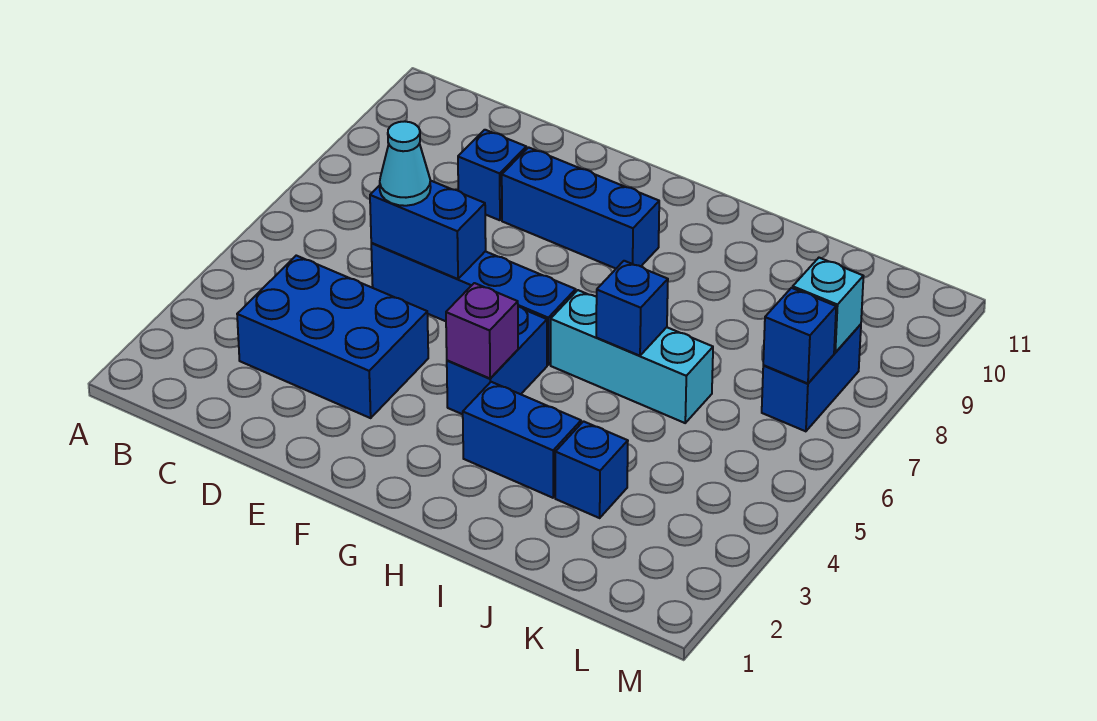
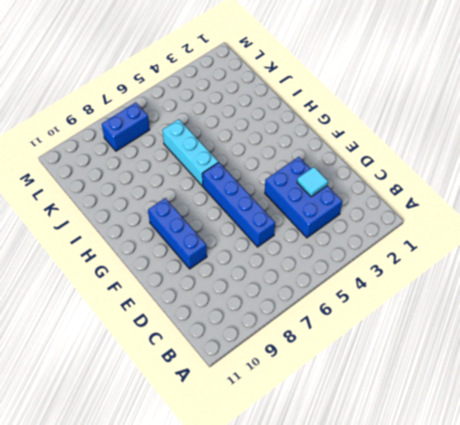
cyan 1x1 tile [297,167,328,197] -> none
none -> blue 1x1 brick [458,130,526,220]
none -> blue 1x2 brick [447,306,547,414]
none -> blue 1x2 brick [463,382,581,498]

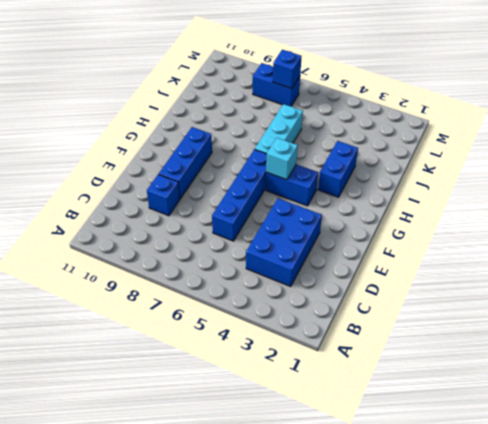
cyan 1x1 brick [266,138,298,180] -> cyan 1x1 brick moved to [793,258,863,353]
none -> blue 1x1 brick [555,421,628,518]
none -> blue 1x2 brick [370,180,486,279]
none -> purple 1x1 brick [446,283,518,378]

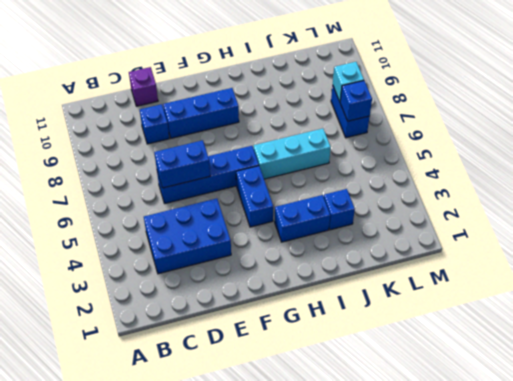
purple 1x1 brick [129,67,158,106] -> purple 1x1 brick moved to [446,283,518,378]
none -> blue 1x1 brick [596,261,668,356]
none -> cyan 1x1 cone [380,121,431,206]

